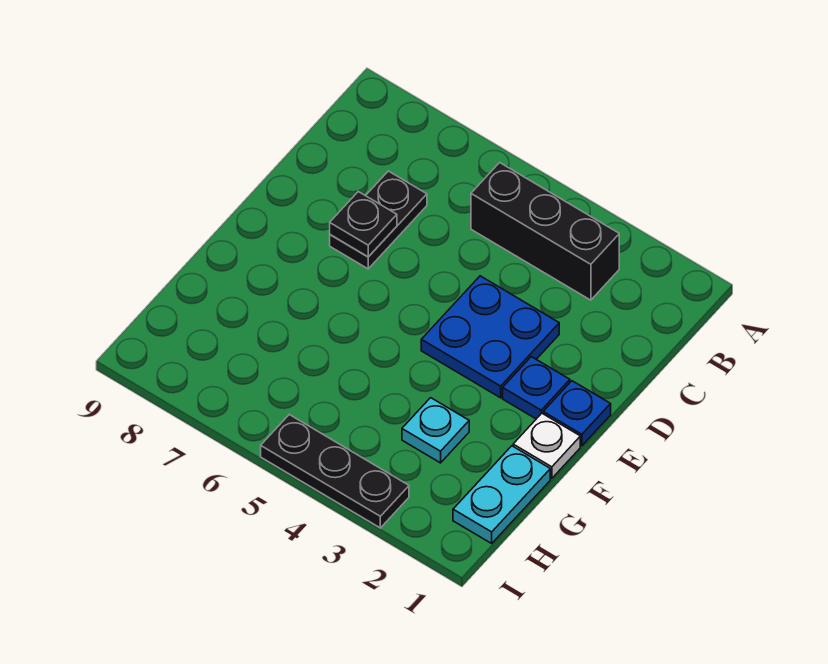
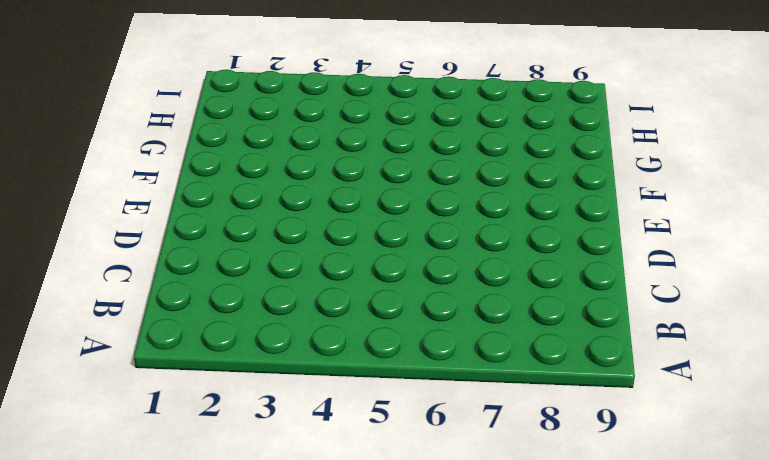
none -> black 1x3 brick [471,163,619,300]
none -> black 1x2 plate [330,171,427,269]

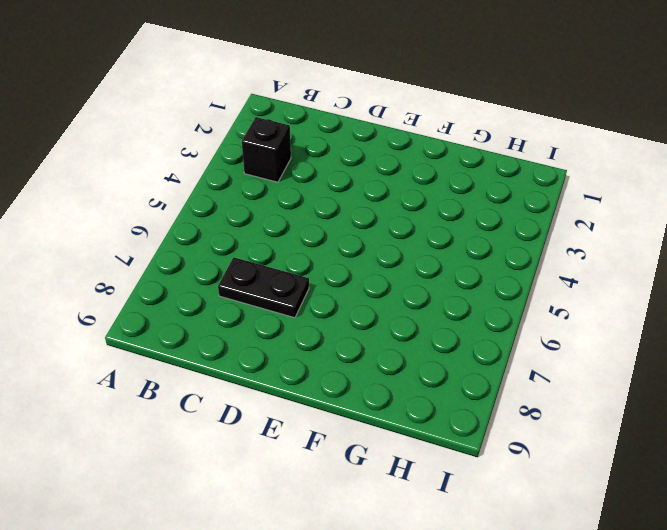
black 1x1 brick [242,117,291,182] -> black 1x3 brick [471,163,619,300]
none -> blue 2x2 plate [421,276,559,398]
none -> blue 1x1 plate [543,381,611,446]

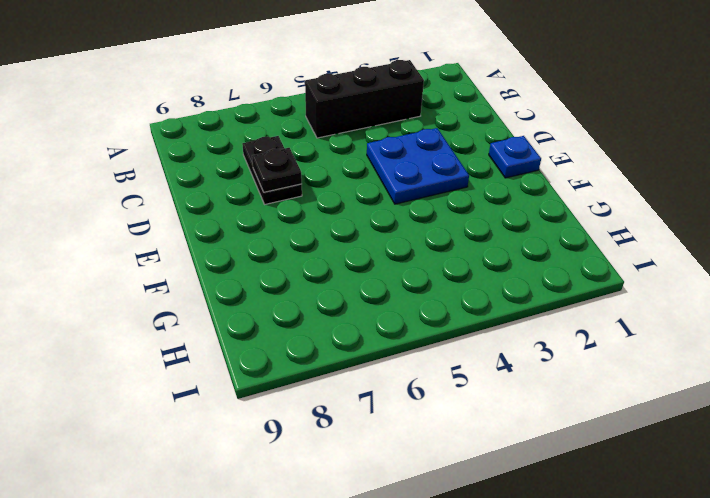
none -> blue 1x1 plate [503,357,570,419]
none -> white 1x1 plate [513,413,580,479]

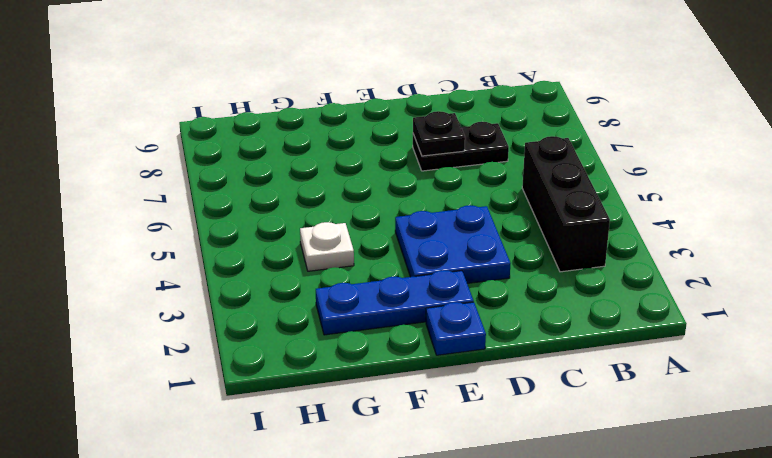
blue 1x3 plate [316,270,474,335] -> blue 1x1 plate [503,357,570,419]
white 1x1 plate [300,222,354,271] -> white 1x1 plate moved to [513,413,580,479]
none -> cyan 1x2 plate [453,446,550,543]
none -> cyan 1x1 plate [402,398,469,463]

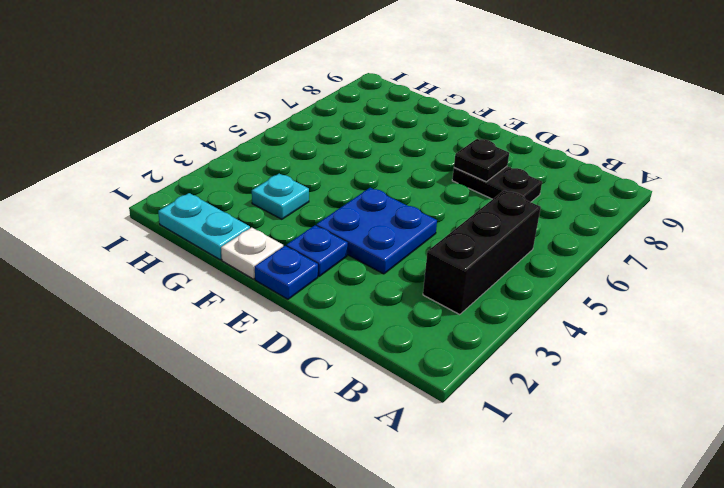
none -> black 1x3 plate [261,415,409,528]

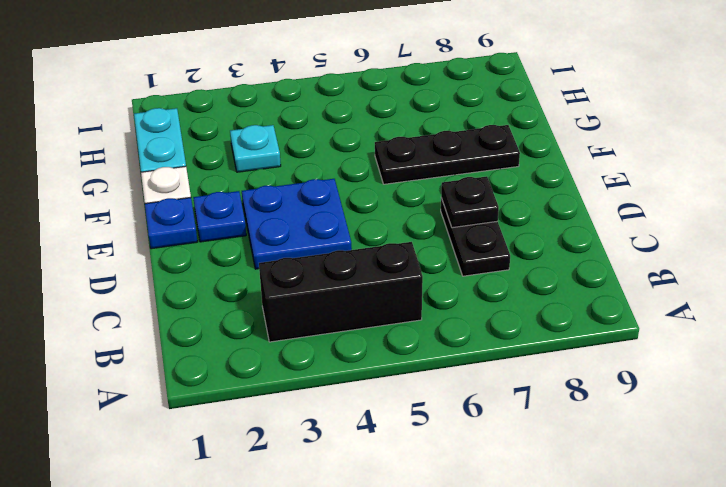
black 1x3 plate [375,125,520,184] -> black 1x3 plate moved to [261,415,409,528]

